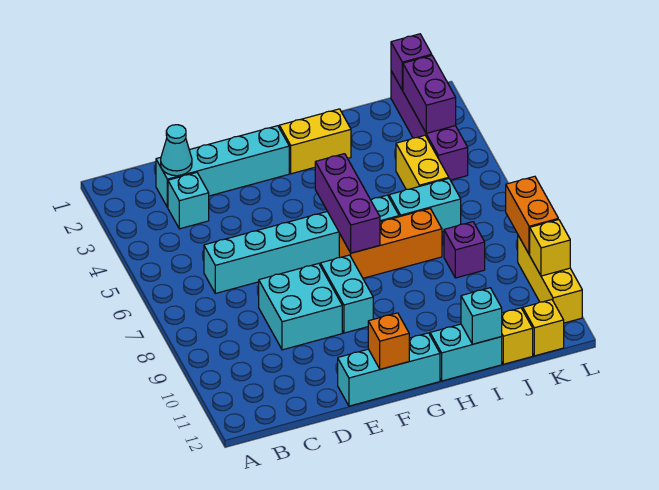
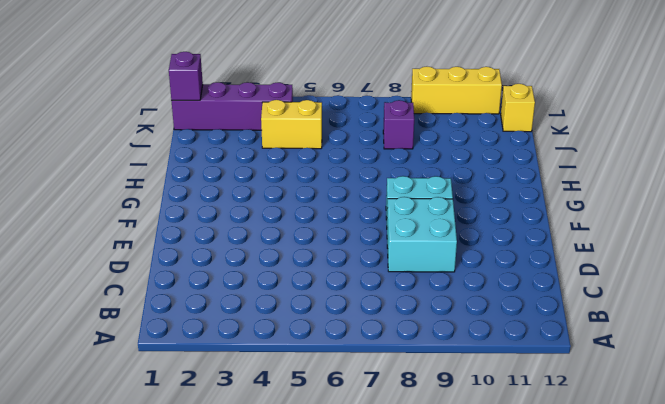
none -> cyan 1x4 brick [156,126,289,207]
none -> cyan 1x1 brick [168,172,209,229]
none -> cyan 1x6 brick [204,195,399,293]

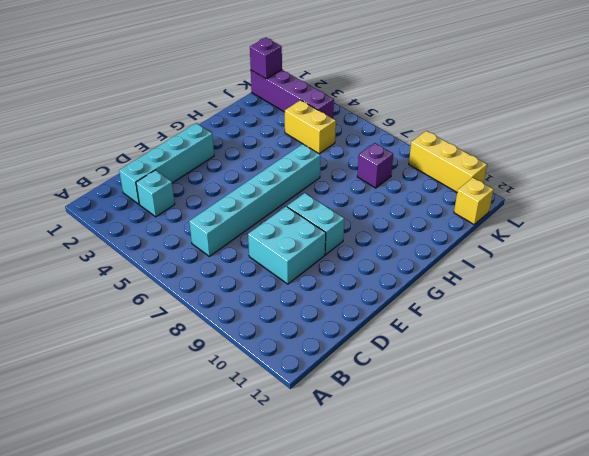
none -> cyan 1x3 brick [338,333,440,406]
none -> yellow 1x2 brick [279,109,351,174]
none -> orange 1x3 brick [339,209,442,278]

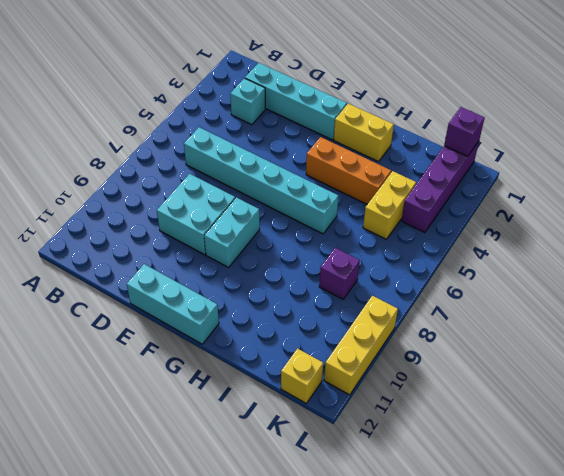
orange 1x3 brick [306,137,391,204] -> orange 1x3 brick moved to [339,209,442,278]
none -> cyan 1x2 brick [430,324,502,381]
none -> cyan 1x2 brick [389,179,461,232]
none -> yellow 1x1 brick [501,308,533,364]

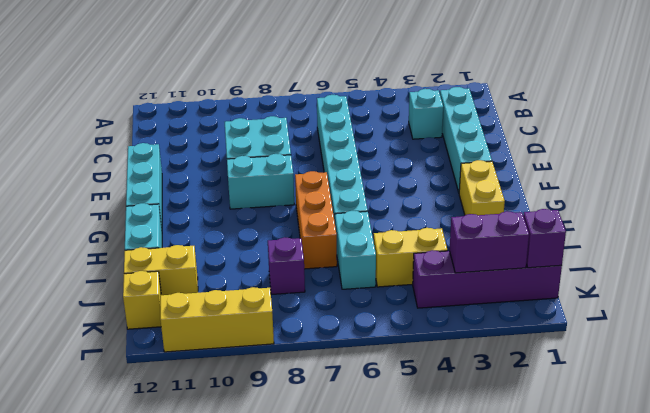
yellow 1x2 brick [124,245,198,295] -> yellow 1x1 brick [501,308,533,364]
none -> cyan 1x1 cone [161,125,192,176]
none -> orange 1x1 brick [368,313,409,369]
none -> purple 1x3 brick [315,154,380,253]

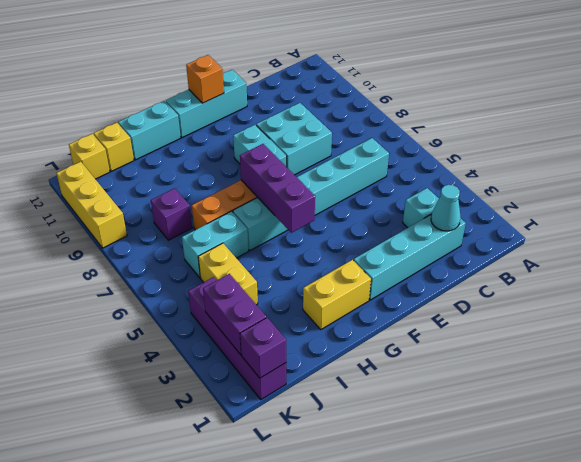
none -> cyan 1x1 brick [461,288,502,344]
none -> orange 1x2 brick [506,176,558,254]
none -> yellow 1x1 brick [530,220,570,276]

